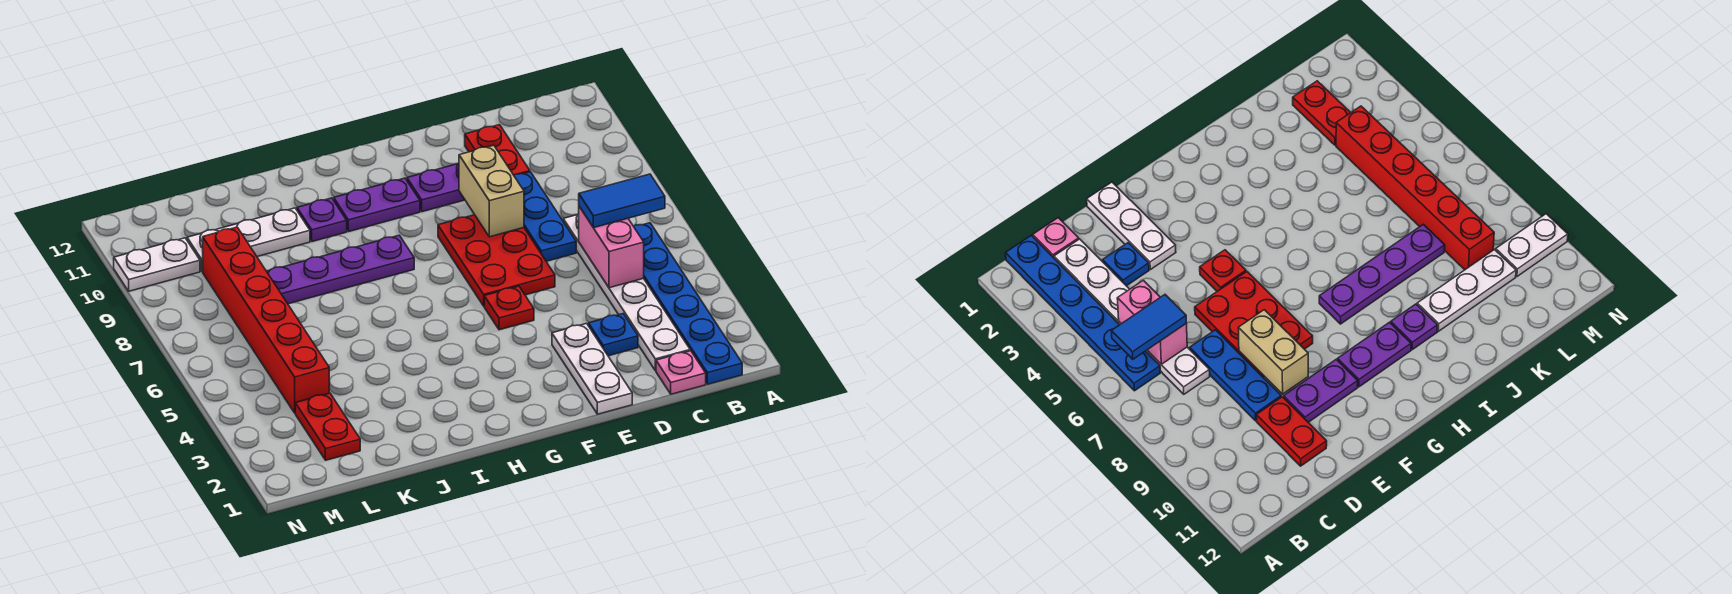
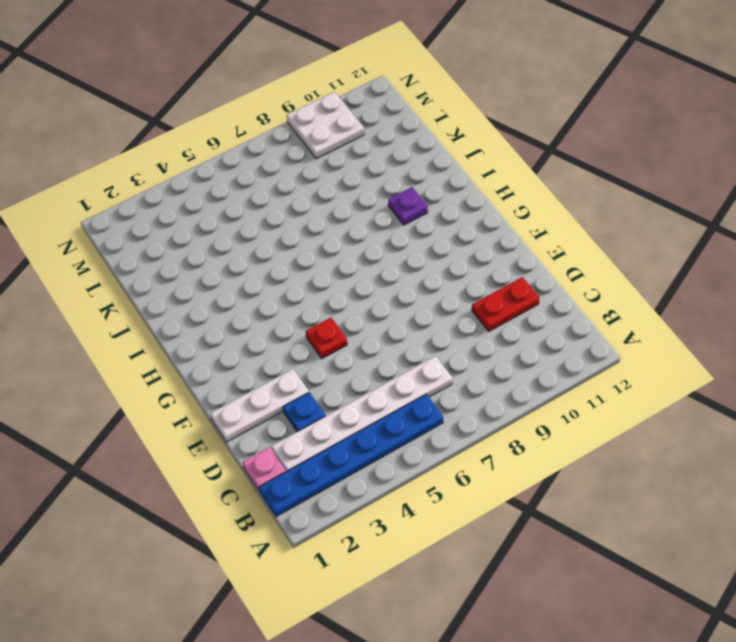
white 2x2 plate [287,92,364,159] -> white 1x2 plate [114,238,200,291]
none -> blue 1x3 plate [514,172,576,261]
none -> red 2x3 plate [438,215,555,306]
none -> purple 1x2 plate [407,164,465,212]

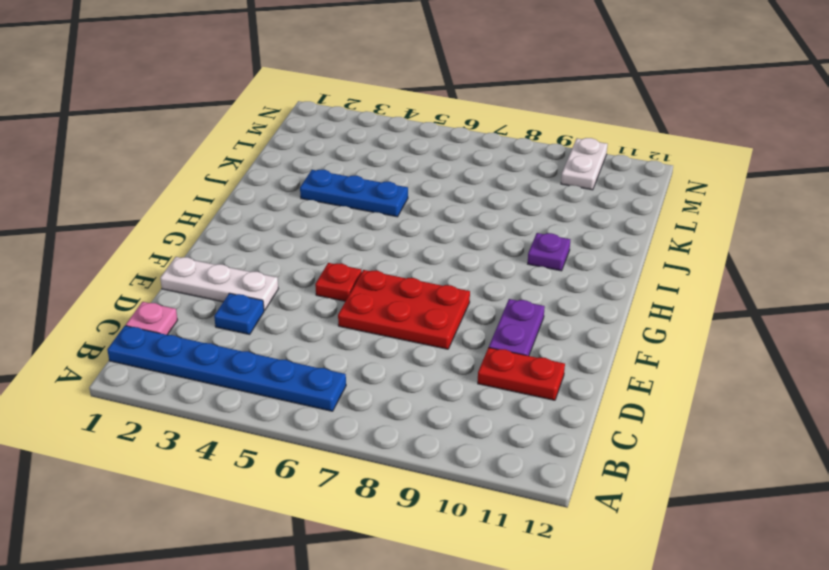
blue 1x3 plate [300,170,408,217] -> blue 1x3 plate moved to [514,172,576,261]
none -> white 1x6 plate [563,214,690,371]
none -> purple 1x2 plate [334,178,420,232]
none -> purple 1x4 plate [267,235,414,304]

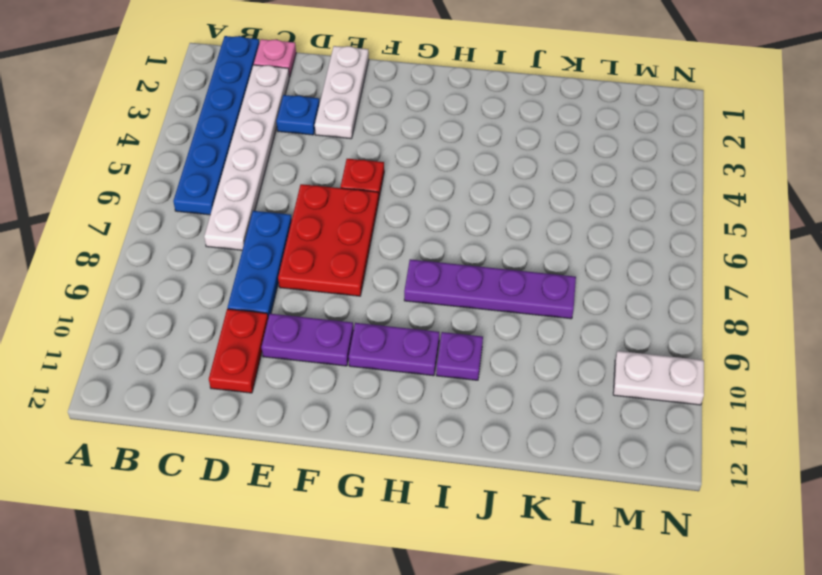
none -> white 1x3 plate [187,208,310,271]
none -> red 1x2 plate [295,393,360,460]
none -> red 1x6 brick [203,227,329,413]

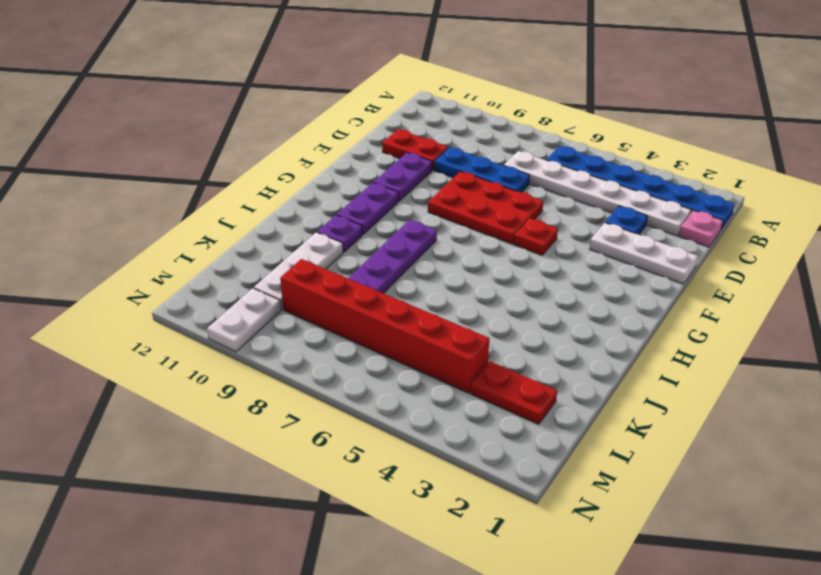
none -> pink 1x2 brick [579,207,644,288]
none -> tan 1x2 brick [459,145,524,237]
none -> blue 1x2 tile [579,174,665,228]

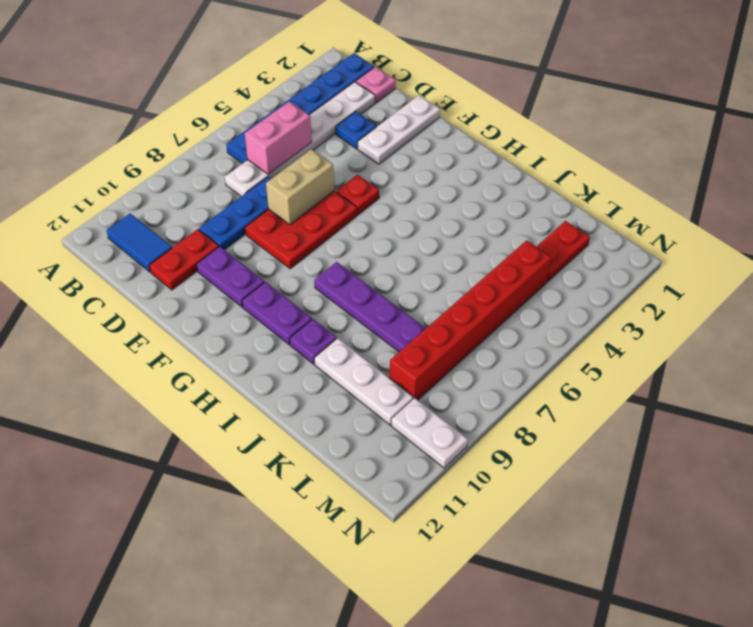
blue 1x2 tile [106,214,172,272] -> blue 1x2 tile moved to [579,174,665,228]
tan 1x2 brick [266,149,334,225] -> tan 1x2 brick moved to [459,145,524,237]

